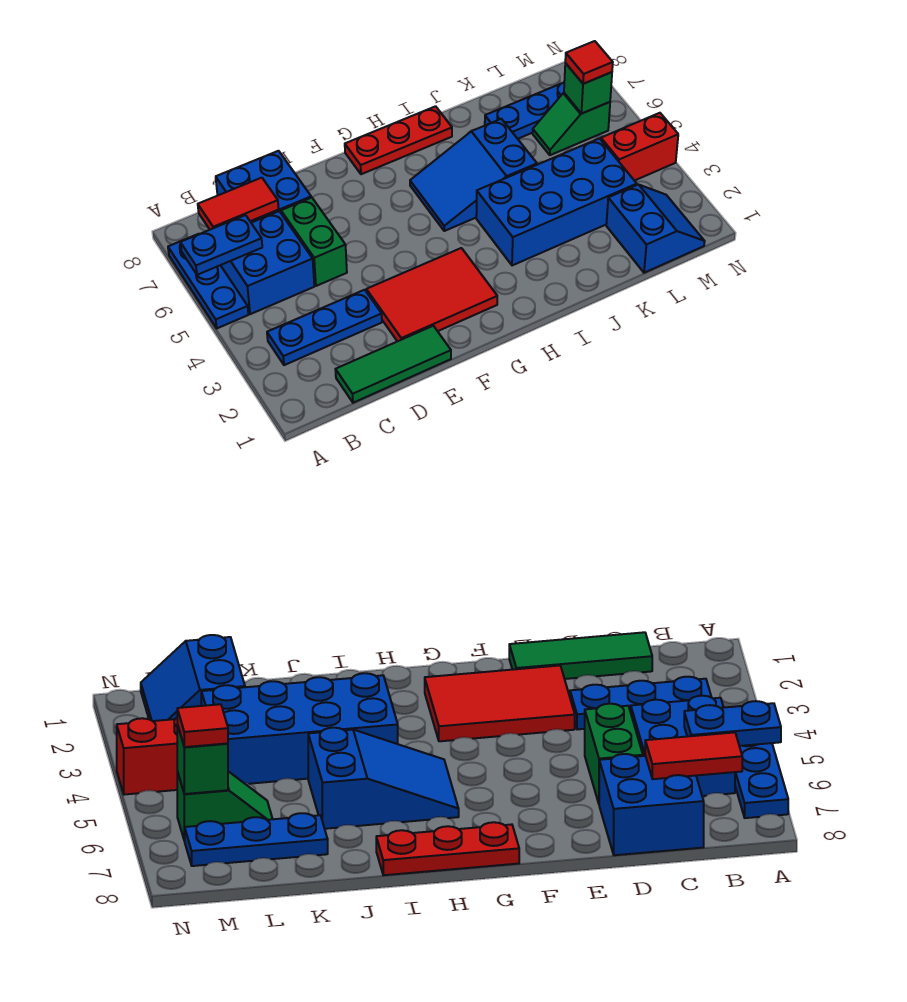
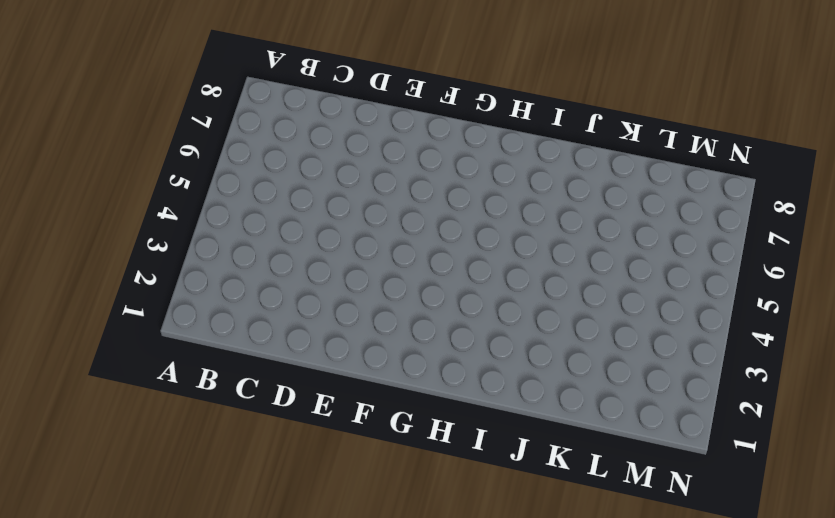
none -> blue 1x3 plate [168,234,248,328]
none -> blue 1x3 plate [267,290,382,365]
none -> blue 2x2 brick [221,211,314,314]

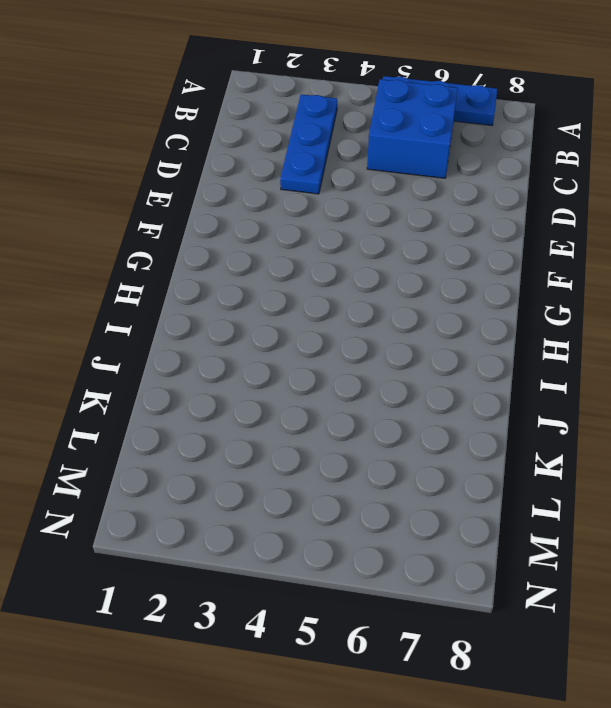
none -> green 1x3 tile [335,326,451,403]
none -> blue 2x2 brick [216,151,311,223]
none -> green 1x2 brick [281,198,347,286]

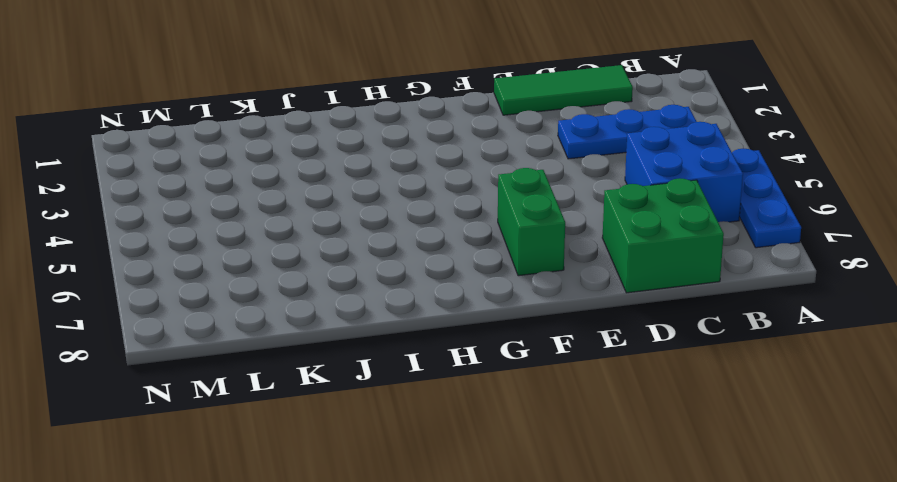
green 2x2 brick [602,178,724,293] -> blue 2x2 brick [216,151,311,223]
green 1x2 brick [498,168,565,276] -> green 1x2 brick moved to [281,198,347,286]
none -> red 2x3 tile [366,248,497,341]
none -> red 1x3 plate [345,106,452,174]
none -> blue 2x3 slope [410,119,537,231]

